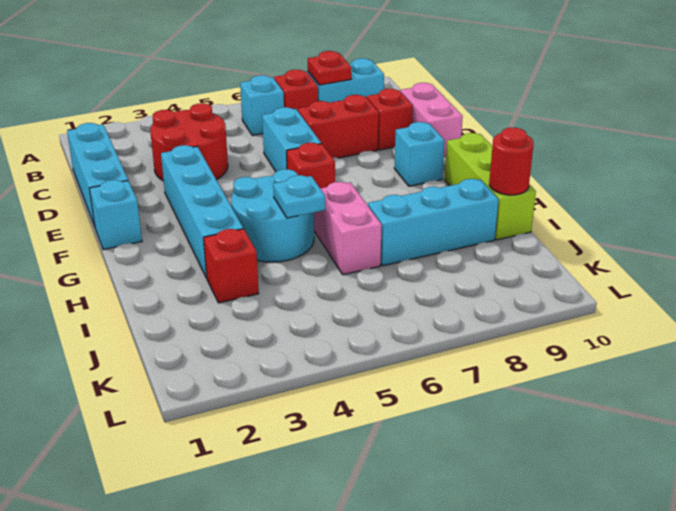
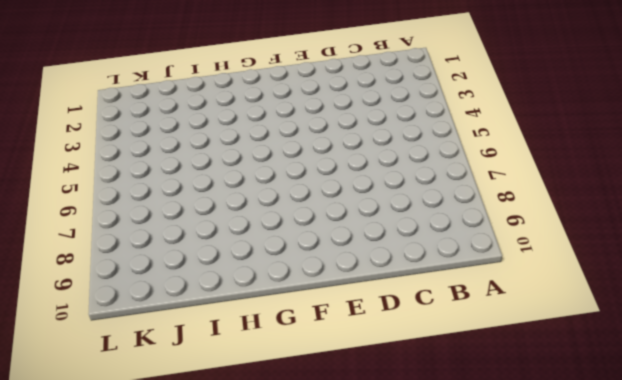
none -> cyan 1x1 brick [240,75,284,136]
none -> red 1x1 brick [274,70,318,111]
none -> cyan 1x2 brick [308,58,384,103]

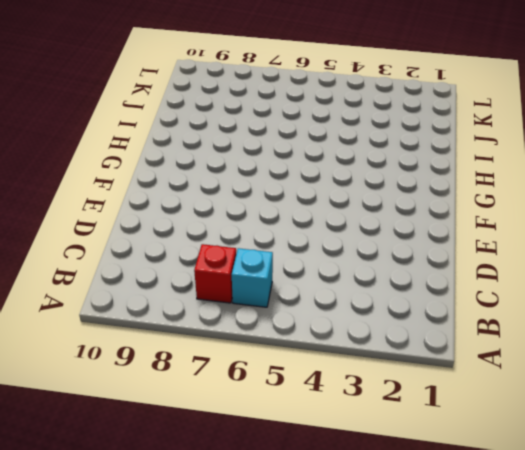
none -> cyan 1x2 brick [308,58,384,103]
none -> cyan 1x3 brick [67,123,128,226]
none -> red 2x2 round brick [150,103,228,181]

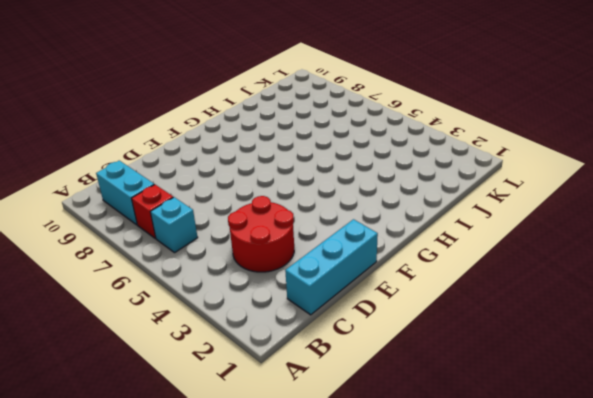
none -> cyan 1x2 brick [262,107,321,171]
none -> red 1x2 brick [298,95,379,158]
none -> red 1x1 brick [367,89,413,150]

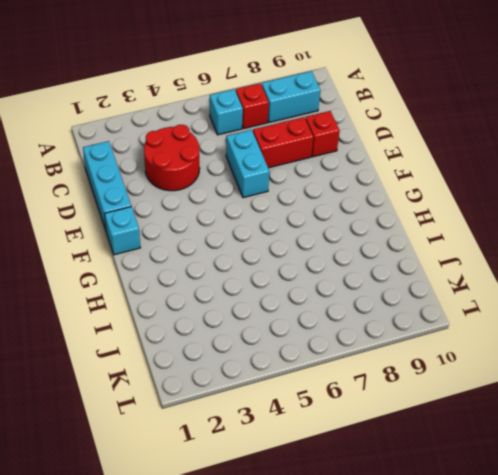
none -> pink 1x2 brick [400,83,463,157]
none -> cyan 1x4 brick [161,145,243,278]
none -> red 1x1 brick [287,143,335,188]

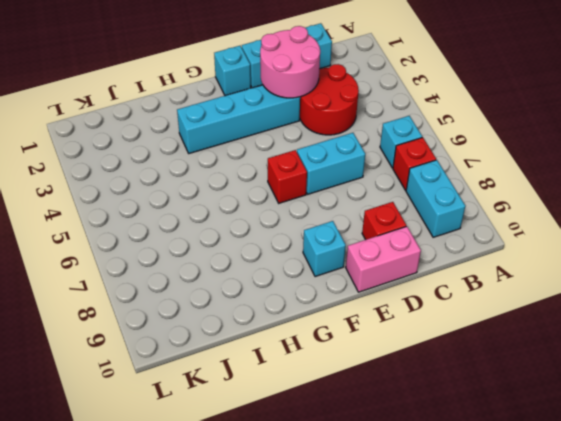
pink 2x2 round brick [260,26,320,98] -> none
none -> red 1x2 brick [298,95,379,158]
none -> cyan 2x2 round brick [231,169,314,262]
none -> lime 1x3 brick [445,133,536,240]

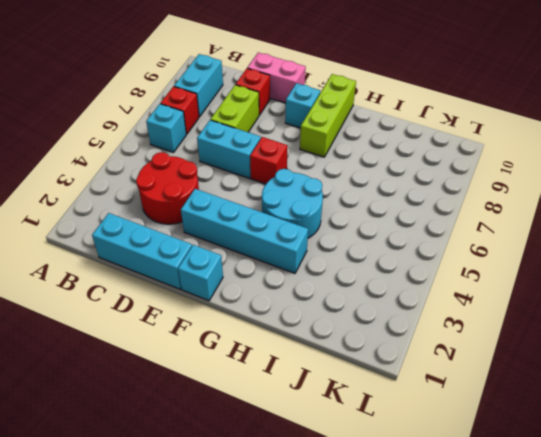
lime 1x2 brick [210,85,259,132] -> red 1x2 brick [298,95,379,158]
lime 1x3 brick [300,74,356,157] -> lime 1x3 brick turned to [445,133,536,240]
none -> pink 1x2 brick [314,182,382,275]
none -> red 1x1 brick [204,229,259,303]
none -> cyan 1x3 brick [368,179,499,266]

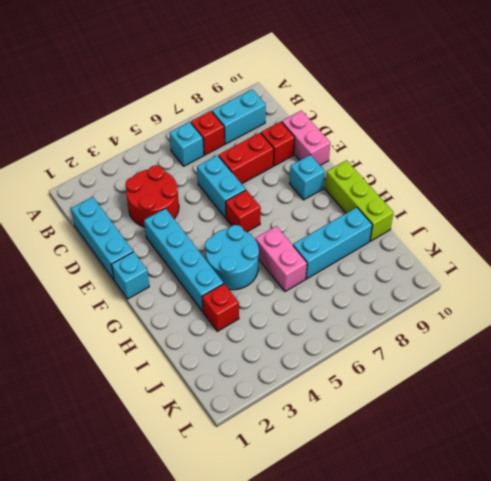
none -> red 1x1 plate [308,51,351,85]
none -> cyan 1x1 plate [273,175,325,218]
none -> red 1x1 round brick [489,127,533,195]

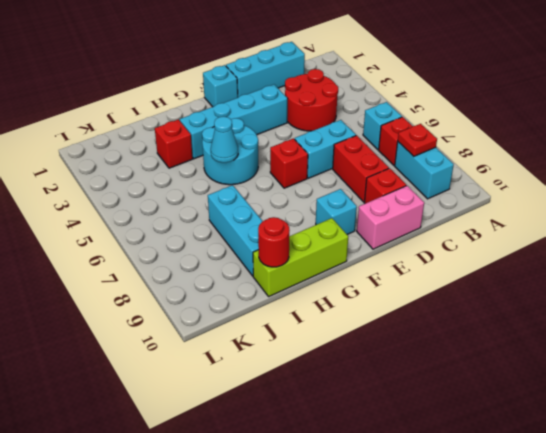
cyan 1x1 cone [211,116,238,163] -> cyan 1x1 plate [273,175,325,218]
none -> pink 1x2 brick [314,182,382,275]

